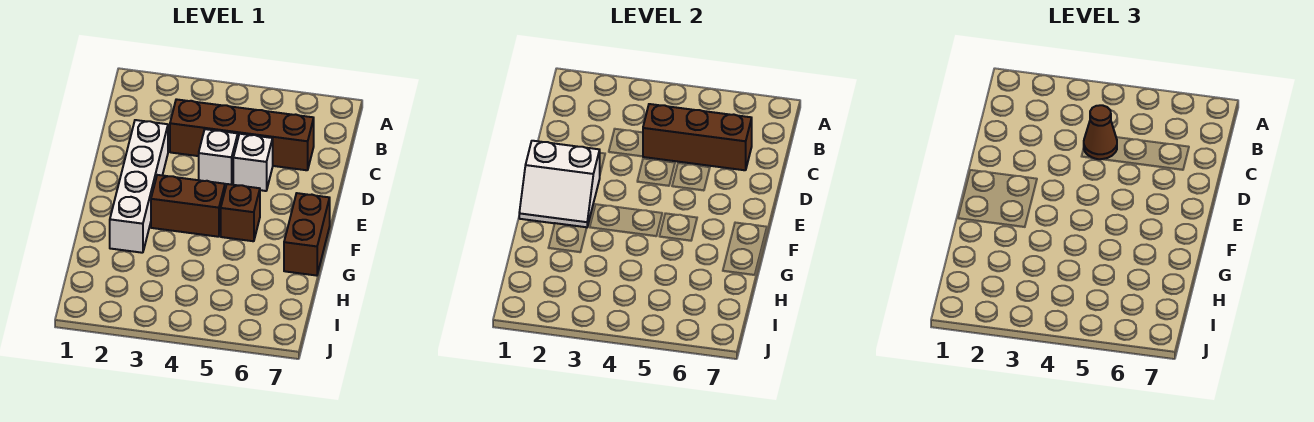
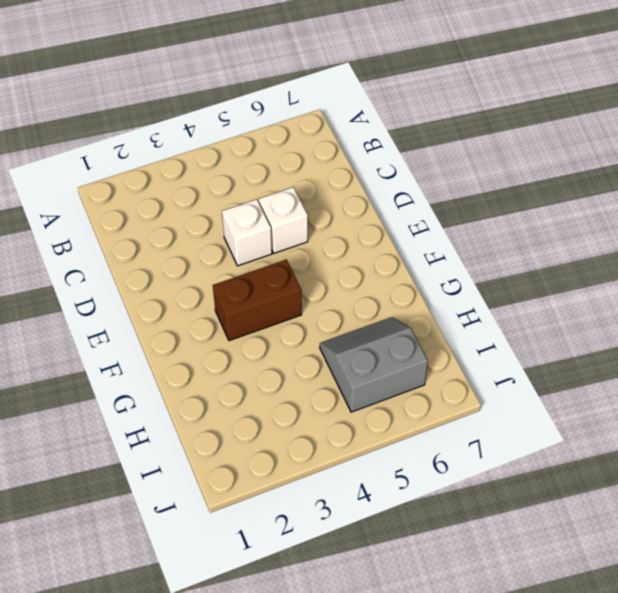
grey 2x2 slope [320,317,428,412] -> none
none -> brown 1x4 brick [170,99,314,170]
none -> white 1x4 brick [110,120,168,253]

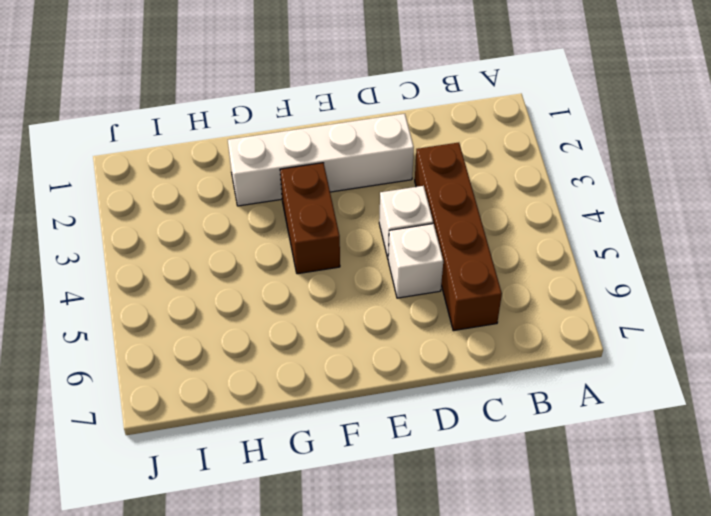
none -> brown 1x1 brick [221,184,260,241]
none -> brown 1x2 brick [284,193,330,276]

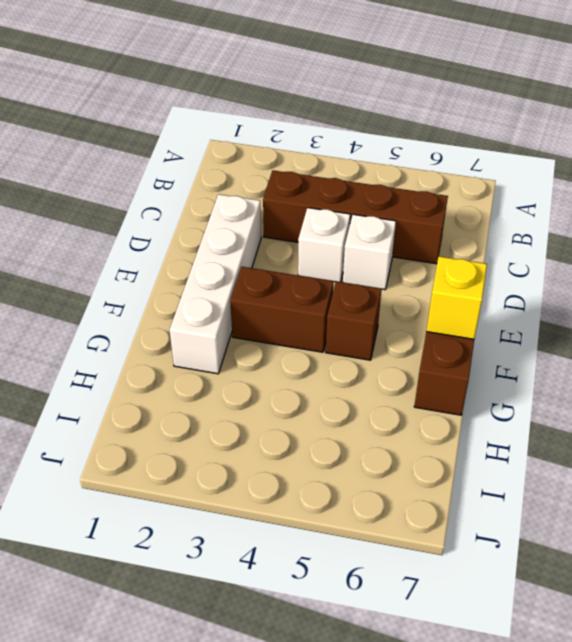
yellow 1x1 brick [426,256,487,339] -> none
none -> brown 1x3 brick [643,104,752,170]
none -> white 2x2 slope [519,141,600,227]

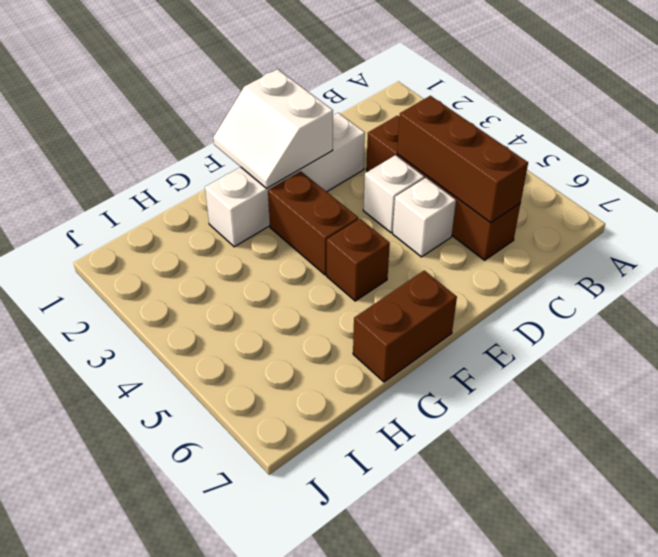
none -> brown 1x1 cone [1084,105,1117,159]

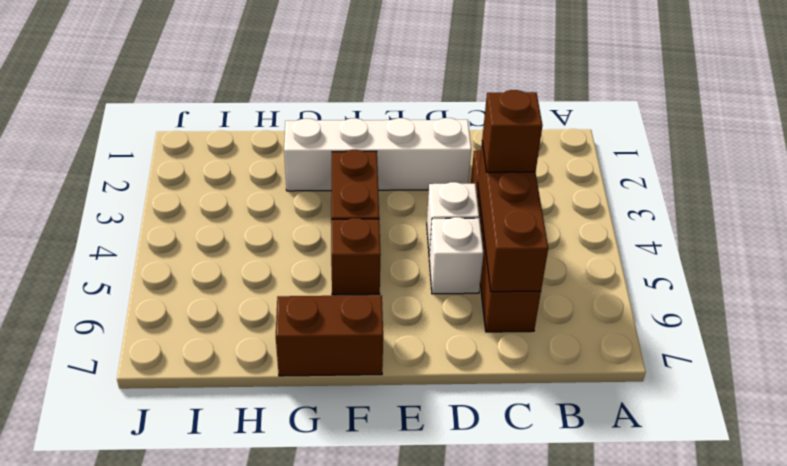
brown 1x1 brick [482,90,543,172] -> brown 1x1 cone [1084,105,1117,159]
none -> white 2x2 slope [519,141,600,227]

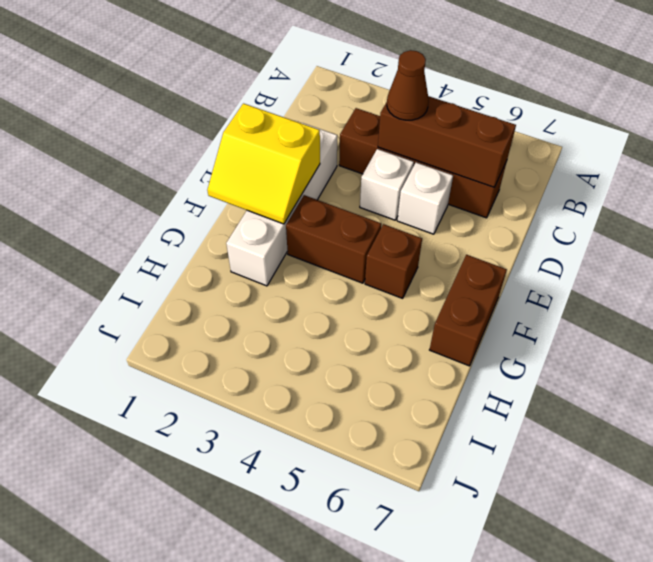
yellow 2x2 slope [207,104,320,224] -> white 2x2 slope [519,141,600,227]

